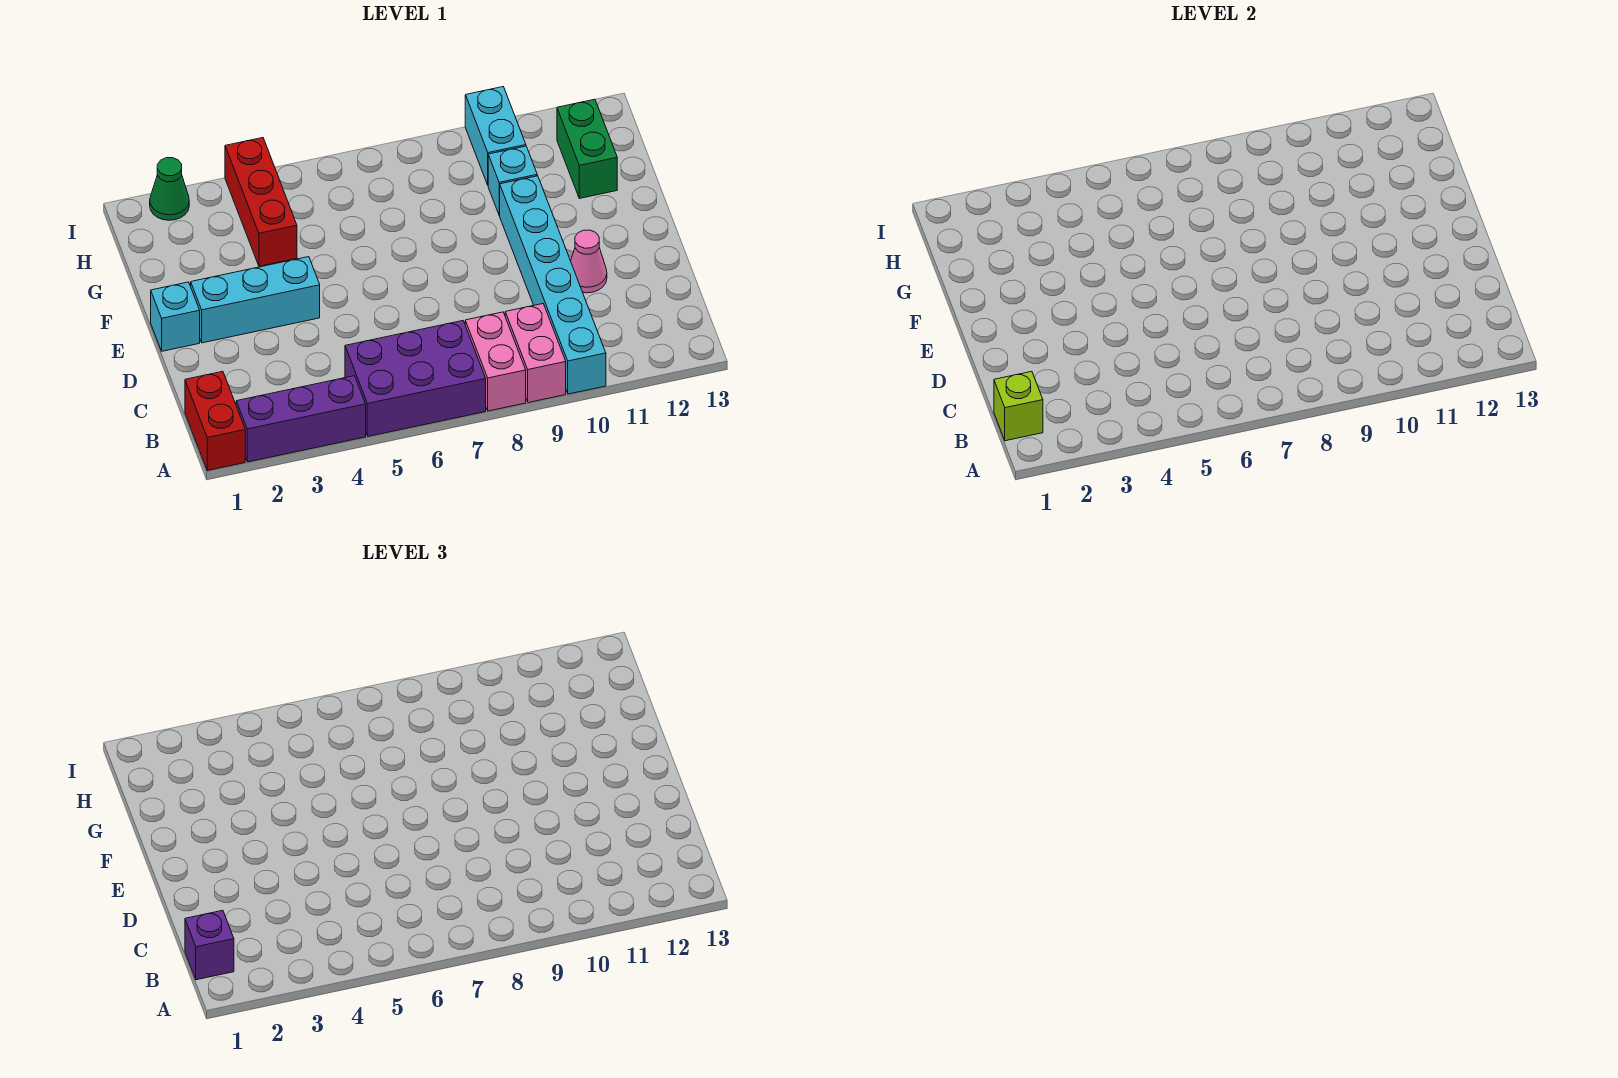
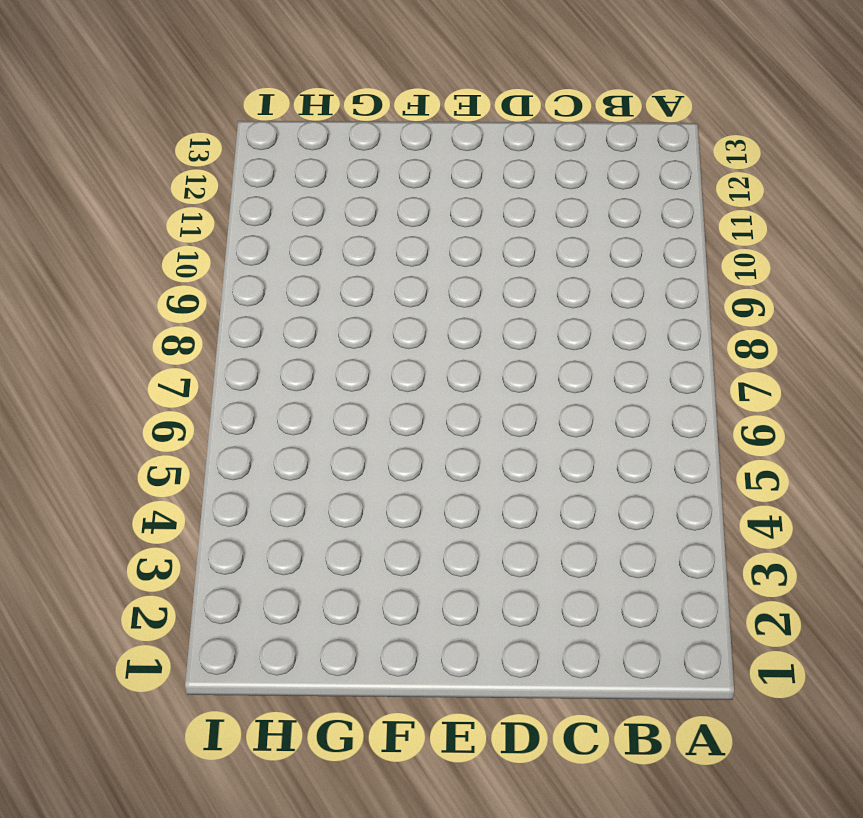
none -> red 1x2 brick [185,371,245,471]
none -> purple 1x3 brick [236,376,366,462]
none -> purple 2x3 brick [345,321,486,436]

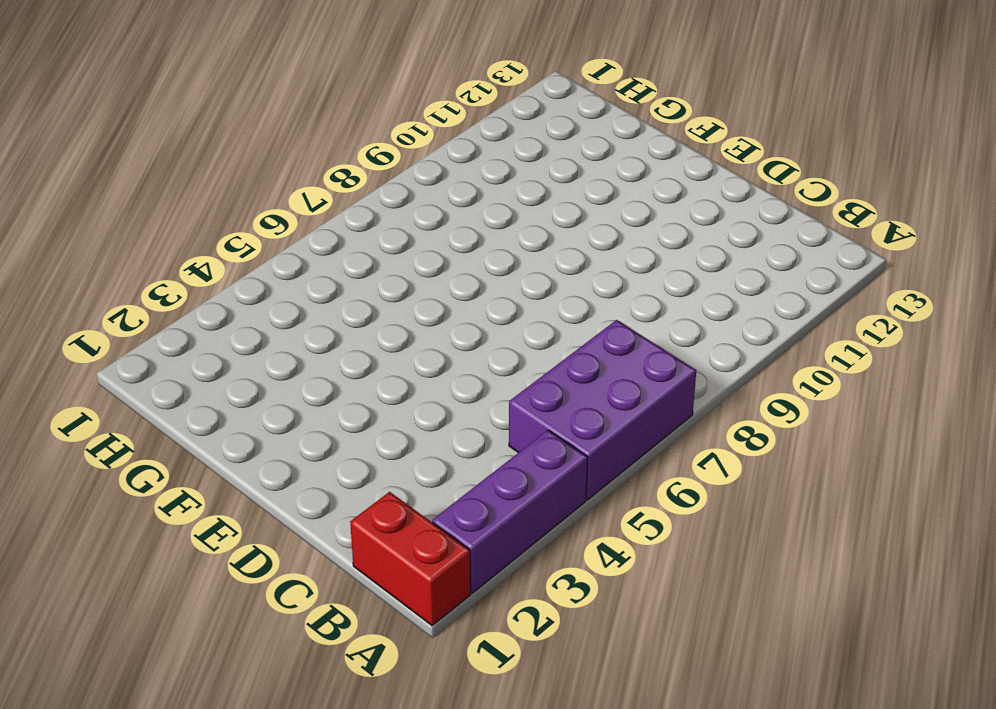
none -> pink 1x2 brick [465,312,526,411]
none -> pink 1x2 brick [505,304,566,403]
none -> cyan 1x6 brick [500,176,606,394]

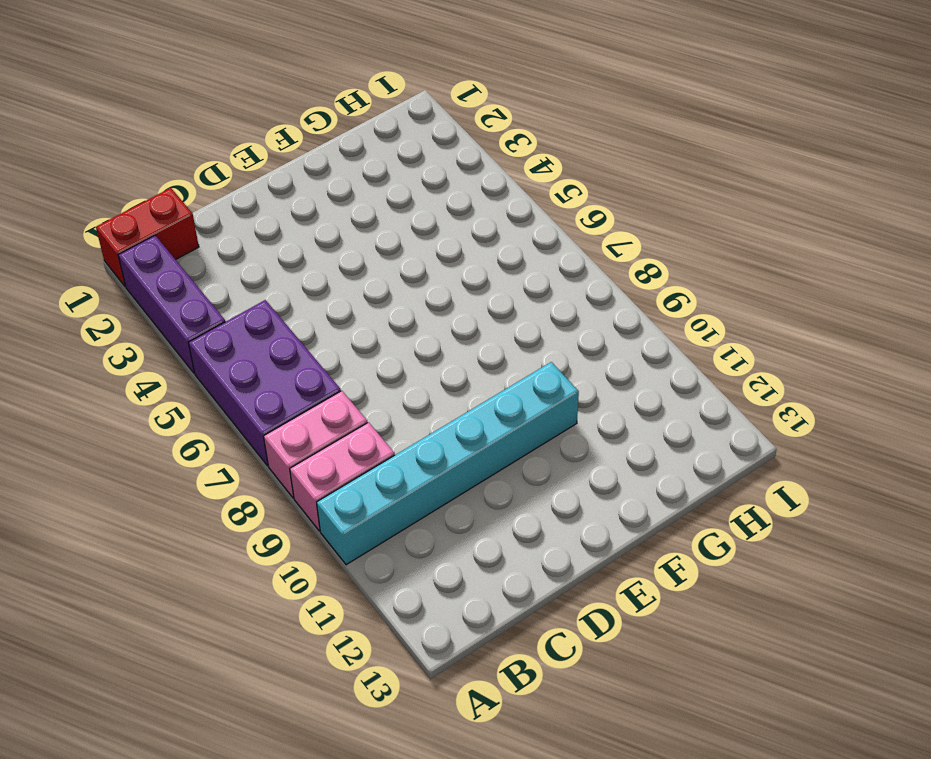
none -> pink 1x1 cone [571,230,607,293]
none -> cyan 1x1 brick [151,282,200,351]
none -> cyan 1x3 brick [191,257,320,343]

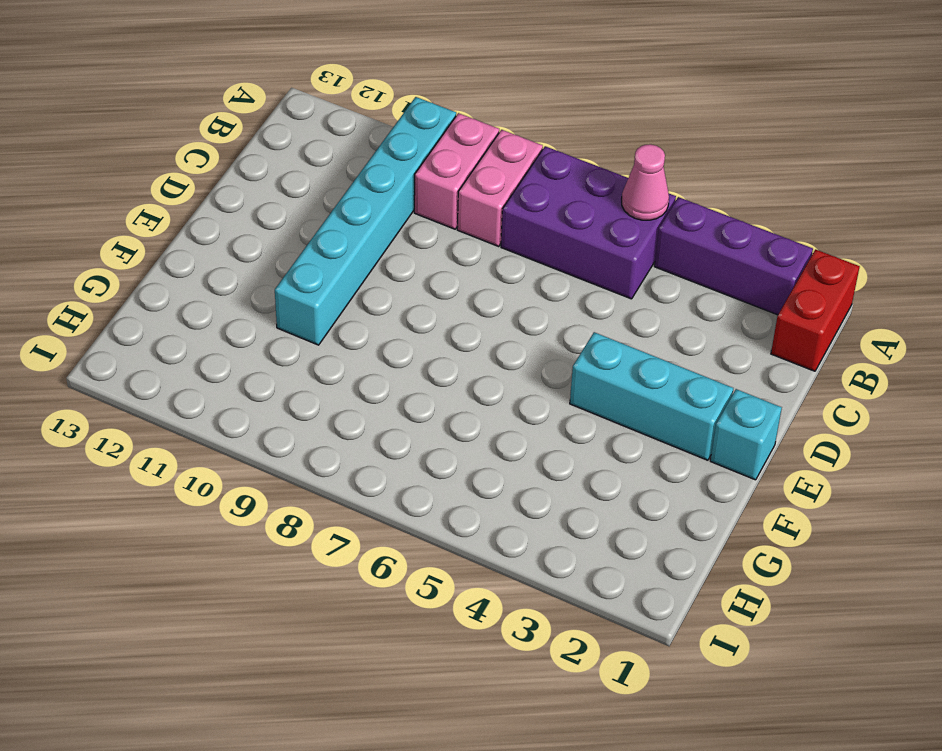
pink 1x1 cone [622,144,669,220] -> pink 1x1 cone moved to [571,230,607,293]
none -> red 1x3 brick [225,138,297,266]
none -> cyan 1x1 brick [488,146,537,215]
none -> green 1x2 brick [557,99,617,198]

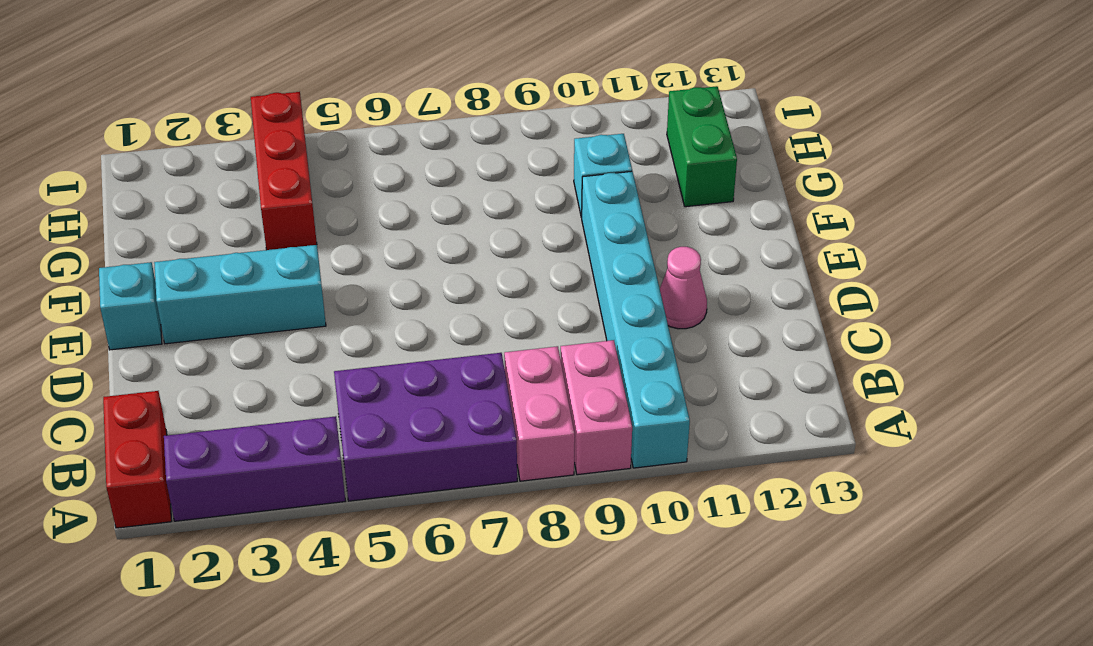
none -> cyan 1x2 brick [465,87,526,185]
none -> green 1x1 cone [150,158,189,220]
none -> lime 1x1 brick [994,371,1043,441]

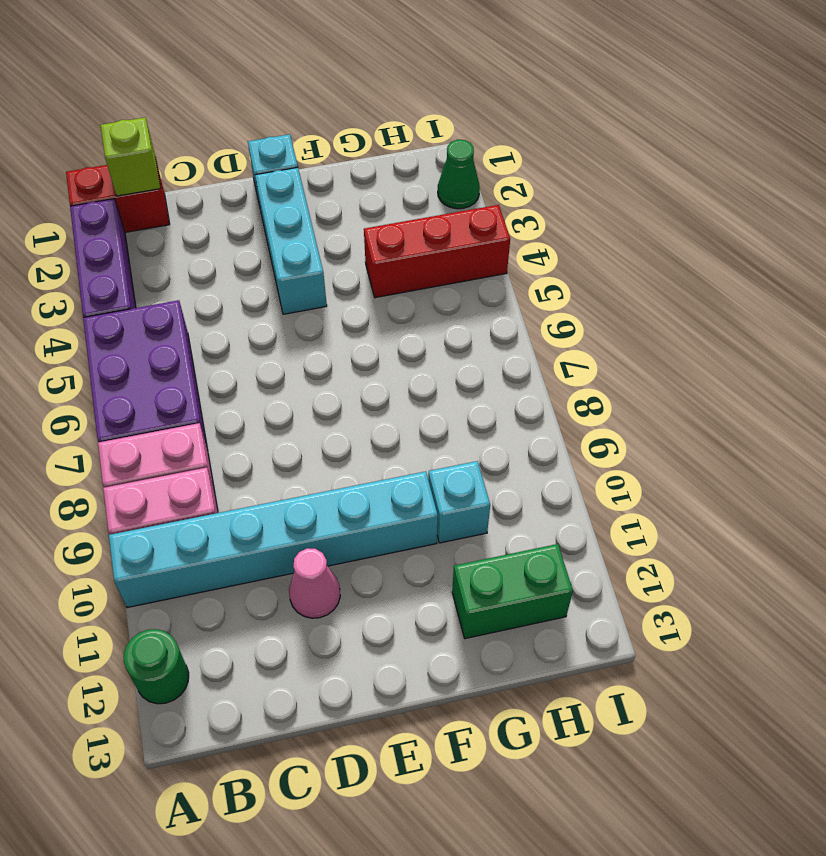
green 1x1 round brick [124,629,189,704] -> none
none -> cyan 1x2 brick [465,87,526,185]
none -> purple 1x1 brick [185,910,234,980]

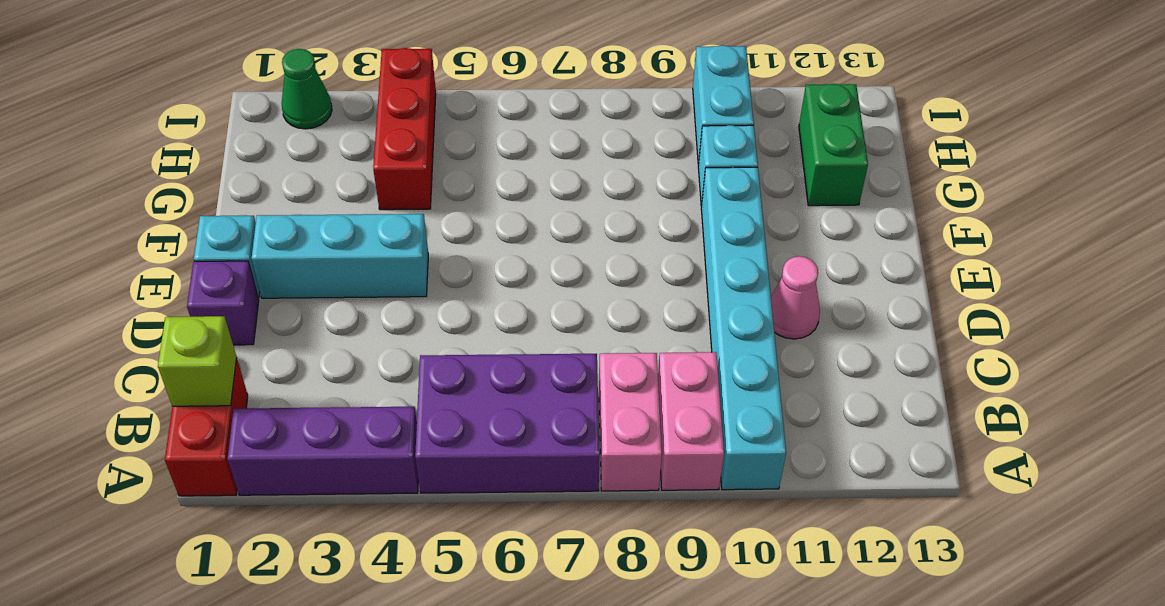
purple 1x1 brick [187,261,259,345] -> purple 1x1 brick moved to [185,910,234,980]

